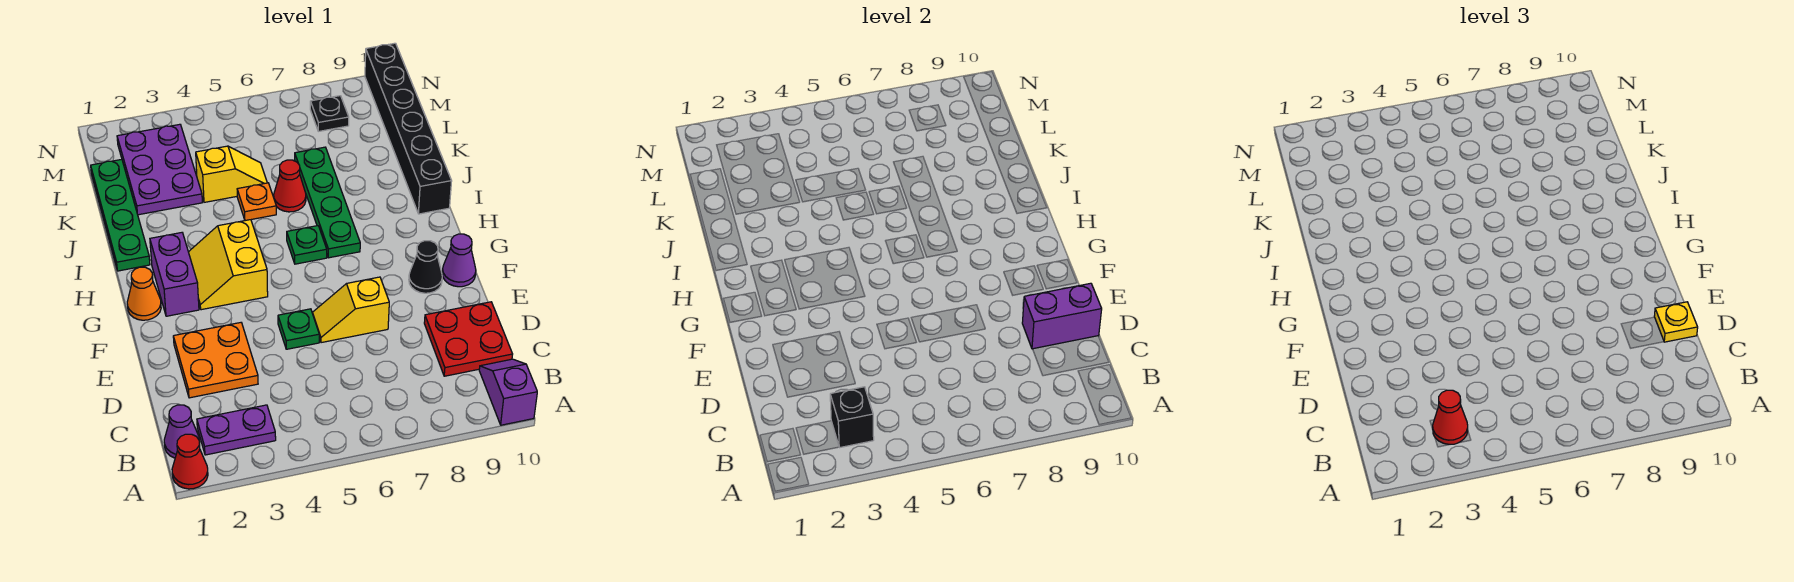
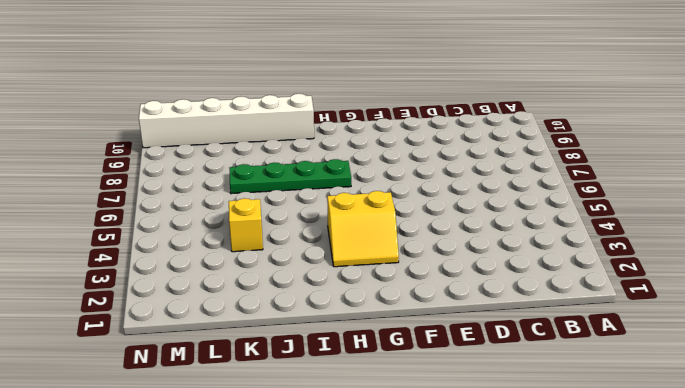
white 1x6 brick [139,94,314,148] -> black 1x6 brick [365,43,452,214]
none -> red 1x1 cone [172,434,208,489]
none -> purple 1x2 slope [479,359,537,425]
none -> purple 1x1 cone [164,405,199,458]

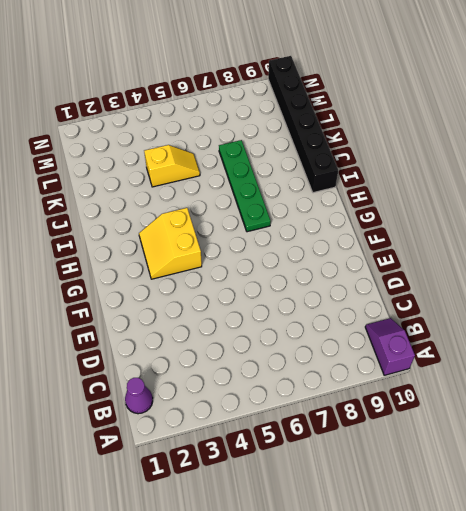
none -> red 1x1 cone [172,434,208,489]
none -> purple 1x2 plate [197,405,276,455]
none -> red 2x2 plate [424,302,513,376]

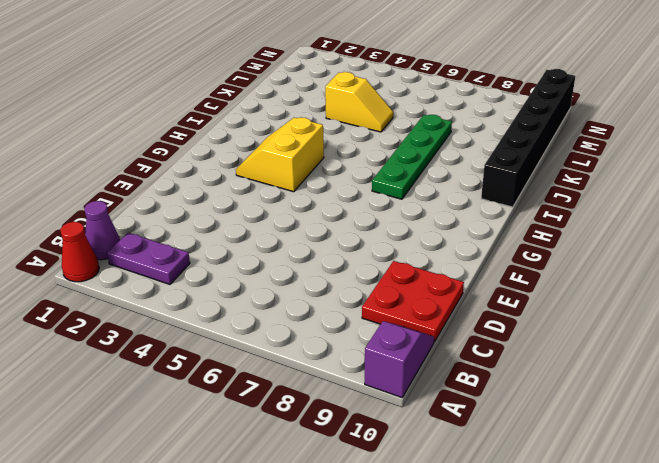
none -> orange 2x2 plate [173,323,258,398]
none -> green 1x1 plate [278,309,319,349]
none -> yellow 1x2 slope [312,277,389,343]

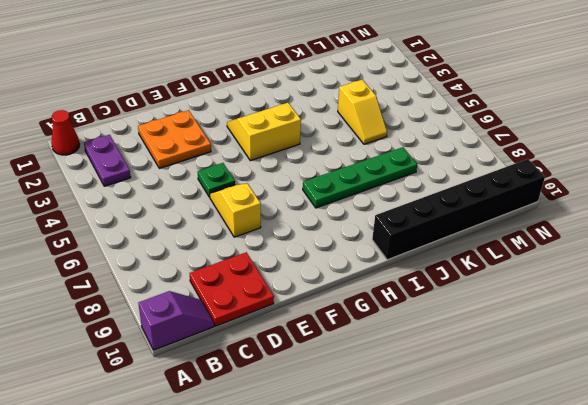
none -> purple 1x1 cone [164,405,199,458]
none -> black 1x1 cone [409,241,442,293]
none -> purple 1x1 cone [442,234,476,287]

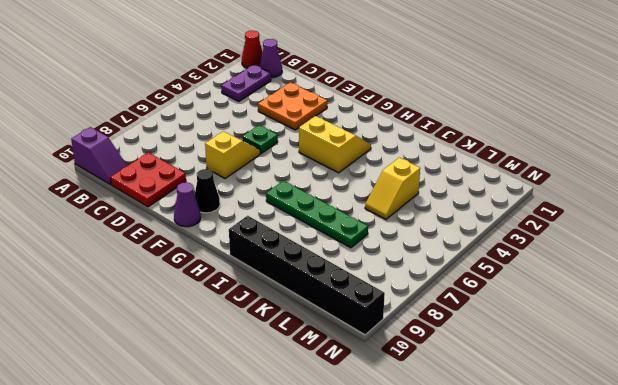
none -> orange 1x1 cone [127,267,161,320]
none -> purple 1x2 brick [150,233,199,316]
none -> green 1x1 plate [287,226,327,264]

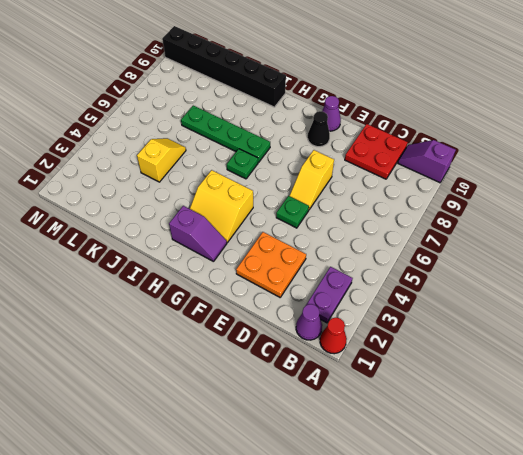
purple 1x2 slope [169,206,227,262] -> purple 1x2 brick [150,233,199,316]
none -> orange 1x1 cone [127,267,161,320]
none -> green 1x4 plate [91,159,150,271]
none -> orange 1x1 plate [237,183,276,221]

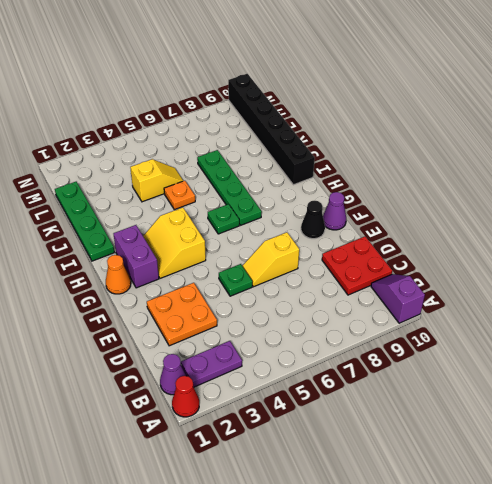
none -> red 1x1 cone [274,160,306,212]
none -> purple 2x3 plate [117,124,202,215]
none -> black 1x1 plate [310,96,349,131]

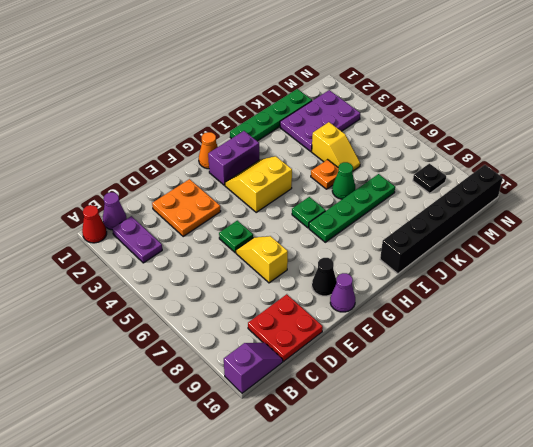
green 1x1 cone [332,162,355,199] -> red 1x1 cone [274,160,306,212]
none -> black 1x1 brick [830,387,874,448]
none -> purple 1x2 brick [1022,283,1102,349]
none -> red 1x1 cone [1433,390,1468,444]

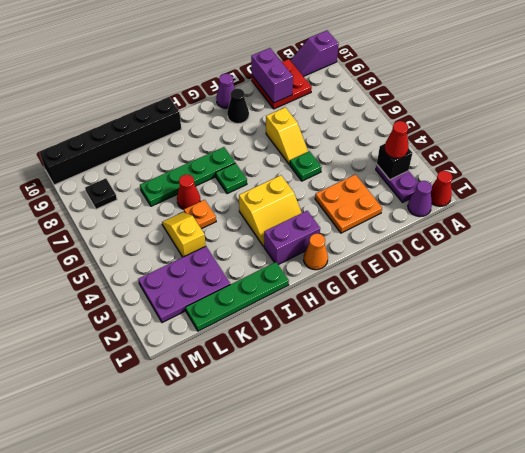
none -> yellow 1x1 plate [1654,302,1698,342]

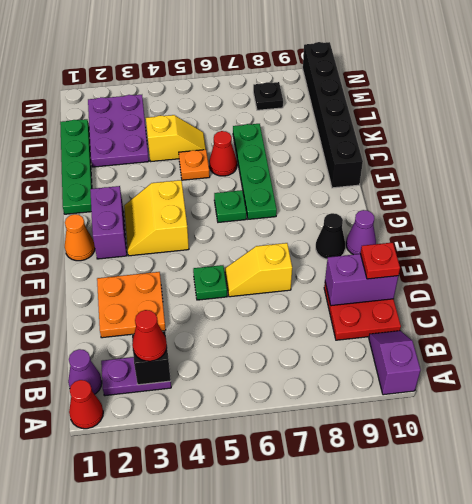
red 1x1 plate [360,242,400,279] -> yellow 1x1 plate [1654,302,1698,342]

